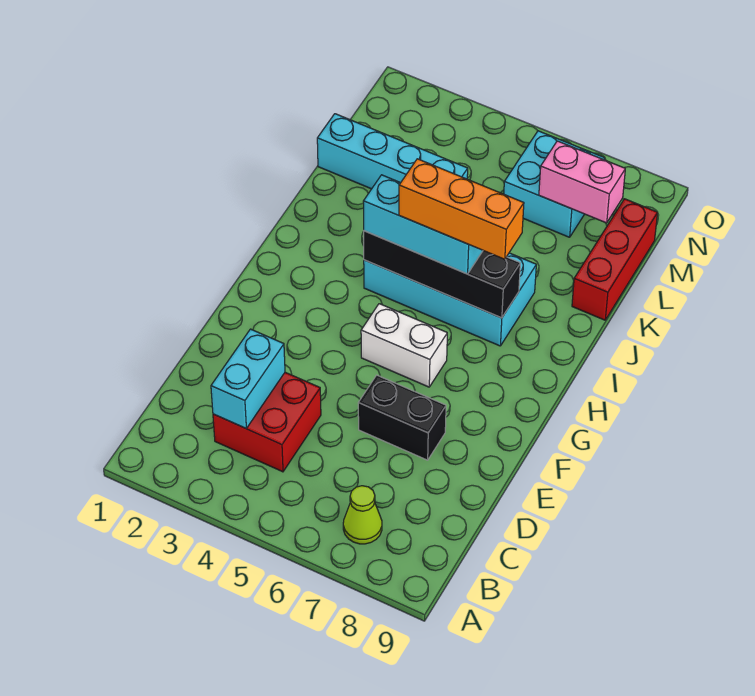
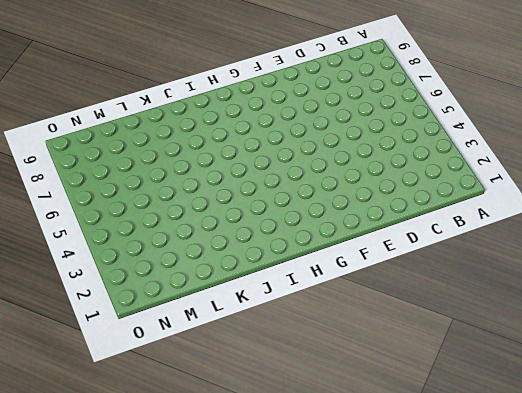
none -> lime 1x1 cone [343,486,382,544]
none -> red 2x2 brick [213,372,321,472]
none -> black 1x2 brick [358,375,446,460]

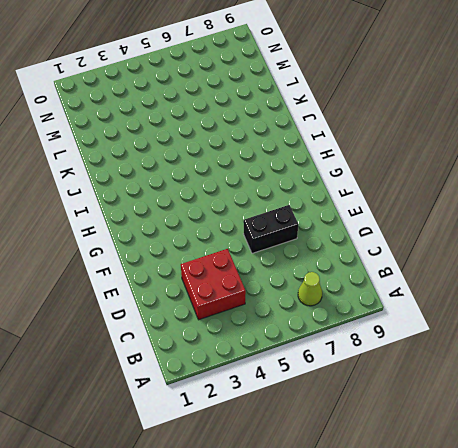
none -> white 1x2 brick [361,304,447,387]
none -> cyan 2x4 brick [364,253,536,346]
none -> red 1x3 brick [572,199,658,320]

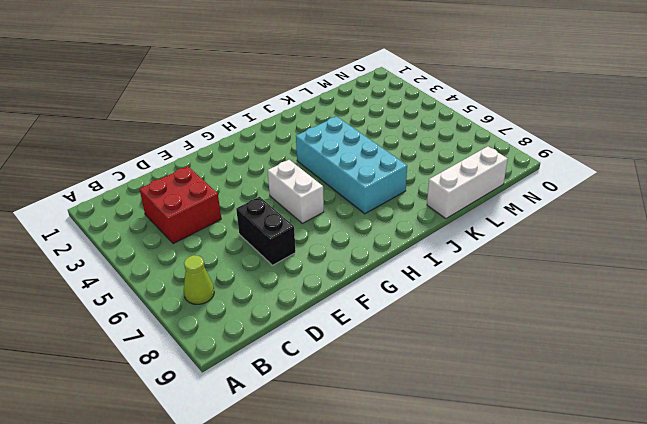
white 1x3 brick [427,146,508,219] -> red 1x3 brick [572,199,658,320]
none -> cyan 1x4 brick [317,114,468,189]
none -> cyan 2x2 brick [504,131,605,237]
none -> cyan 1x2 brick [211,329,285,428]

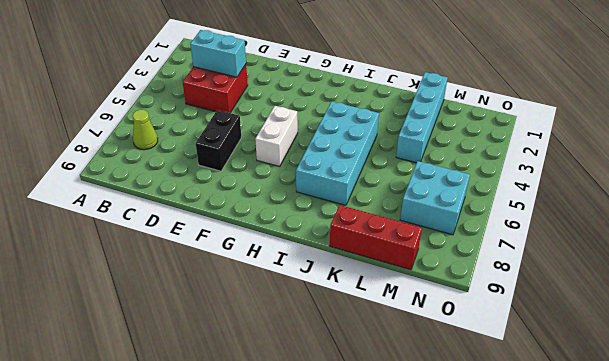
none -> black 1x4 brick [364,231,520,318]
none -> pink 1x2 brick [539,141,625,223]
none -> cyan 1x3 brick [363,175,483,274]

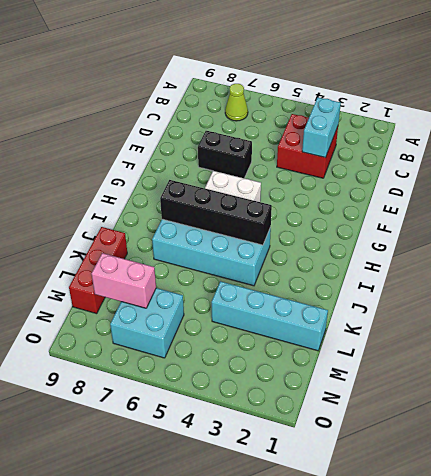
none -> cyan 1x3 brick [363,175,483,274]
none -> orange 1x3 brick [399,159,524,259]

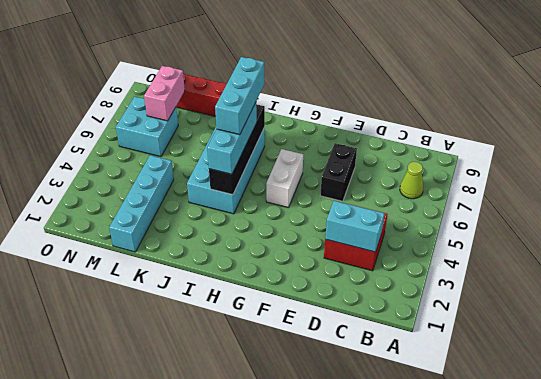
cyan 1x3 brick [215,57,264,135] -> orange 1x3 brick [399,159,524,259]

